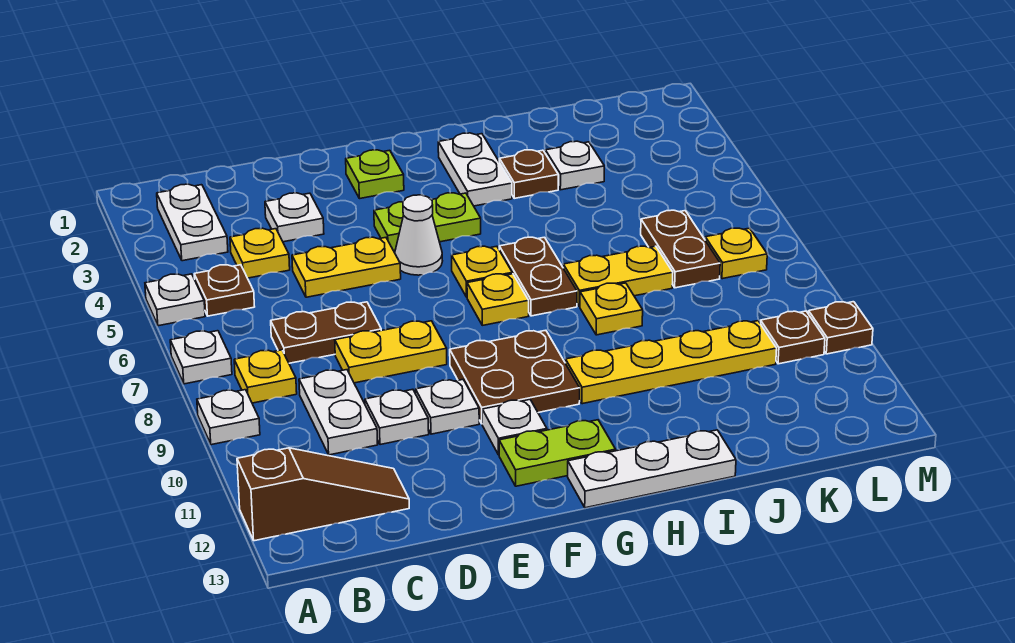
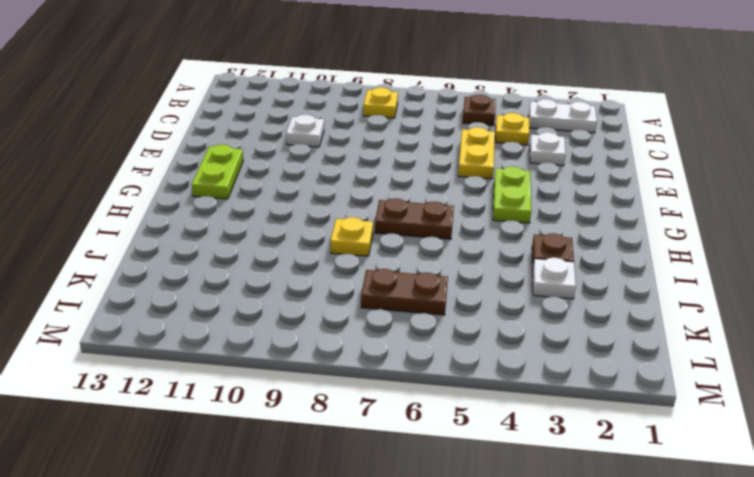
none -> white 1x1 plate [145,274,205,326]
none -> white 1x1 plate [170,331,232,384]
none -> white 1x1 plate [197,390,260,445]
none -> brown 1x3 slope [237,448,409,541]

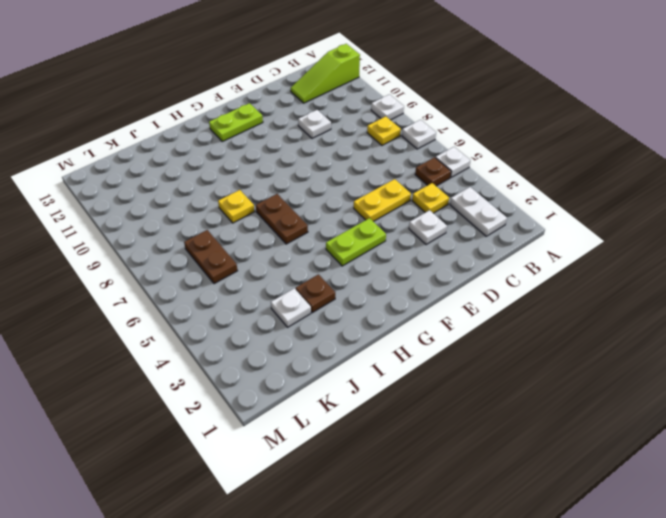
lime 1x3 slope [291,44,360,103] -> brown 1x3 slope [237,448,409,541]
none -> brown 1x2 plate [271,302,381,363]
none -> white 1x2 plate [299,370,378,455]
none -> yellow 1x2 plate [335,321,447,383]
none -> white 1x1 plate [416,380,479,434]

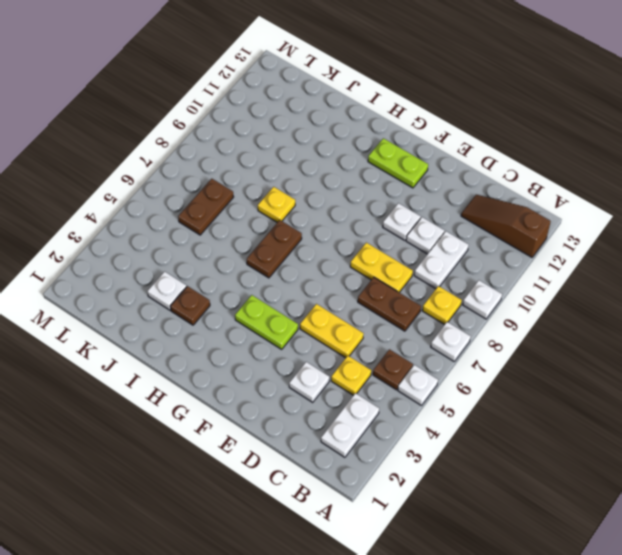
none -> lime 1x1 plate [346,150,404,199]
none -> white 1x1 cone [395,195,442,275]
none -> brown 2x2 plate [450,330,580,423]
none -> white 1x1 plate [482,400,547,455]

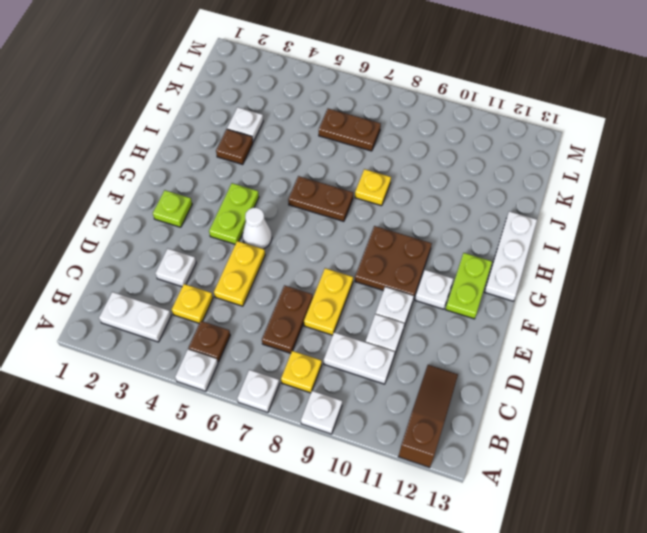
none -> yellow 1x1 plate [452,246,512,297]
none -> yellow 1x1 plate [467,274,529,325]
none -> white 1x2 plate [438,133,512,206]
none -> yellow 1x4 plate [565,321,777,404]

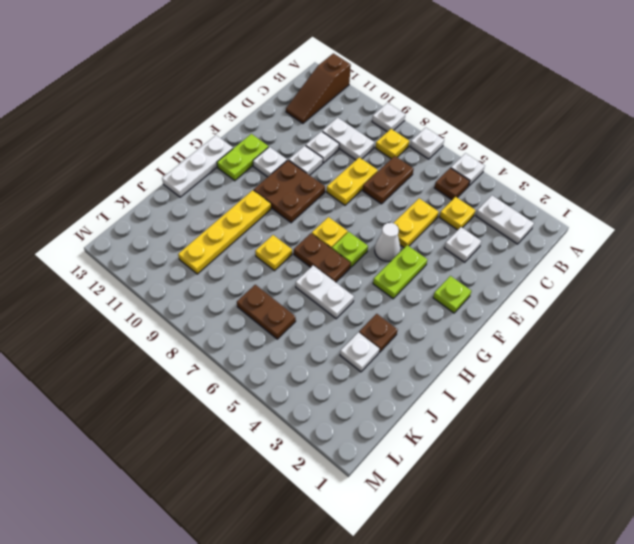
lime 1x1 plate [332,232,368,267] -> yellow 1x1 plate [452,246,512,297]
white 1x2 plate [296,266,354,319] -> white 1x2 plate moved to [438,133,512,206]
none -> yellow 1x2 plate [563,246,673,307]
none -> yellow 1x1 plate [705,228,767,279]
none -> brown 1x1 plate [761,311,825,364]
none -> brown 1x1 plate [808,302,873,354]

